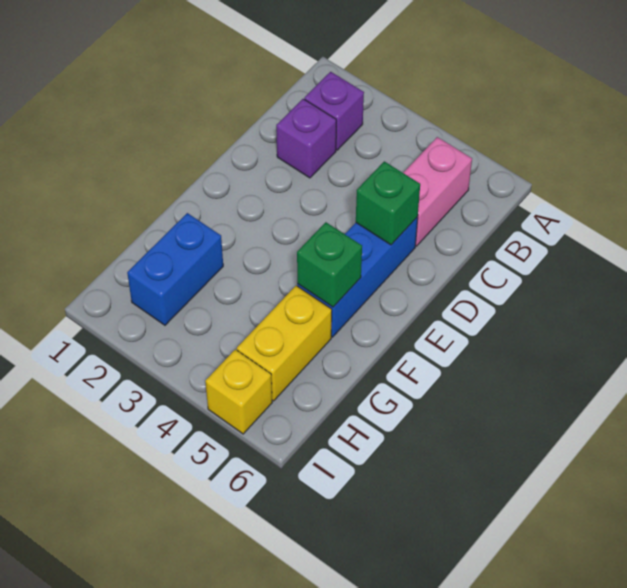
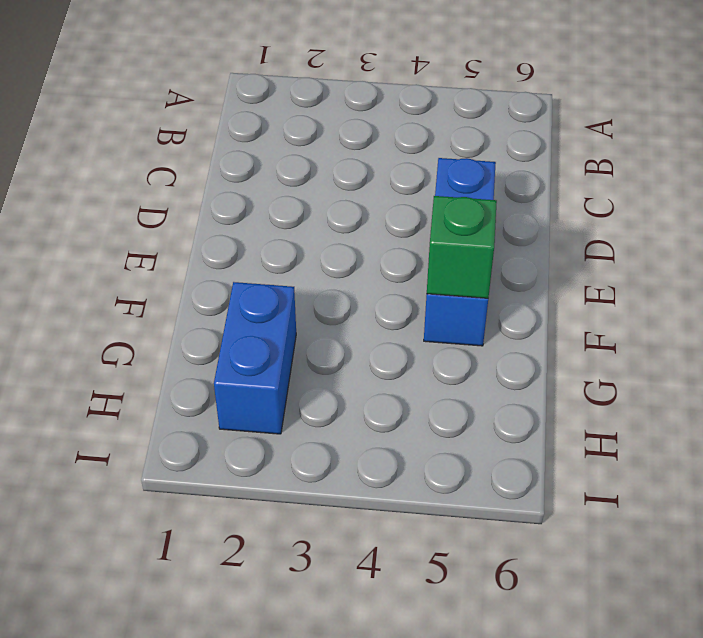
none -> purple 1x1 brick [304,72,364,150]
none -> pink 1x2 brick [403,137,472,246]

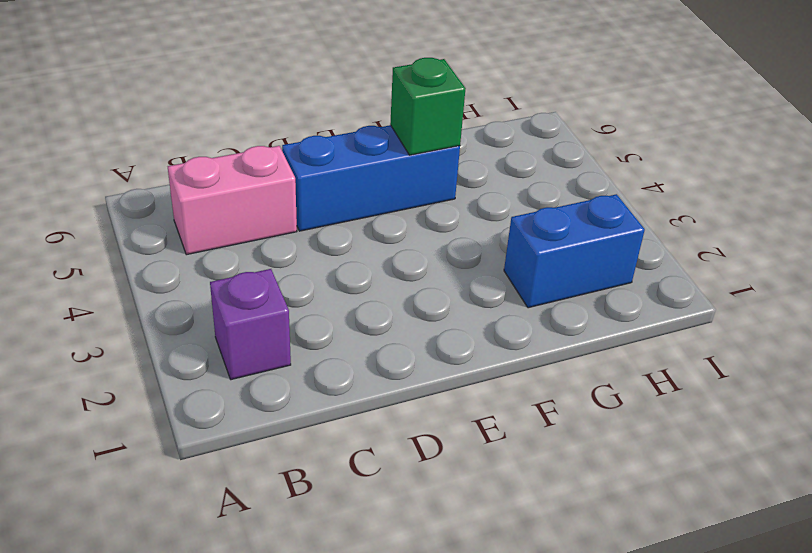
none -> purple 1x1 brick [276,99,336,178]
none -> yellow 1x2 brick [237,286,332,401]

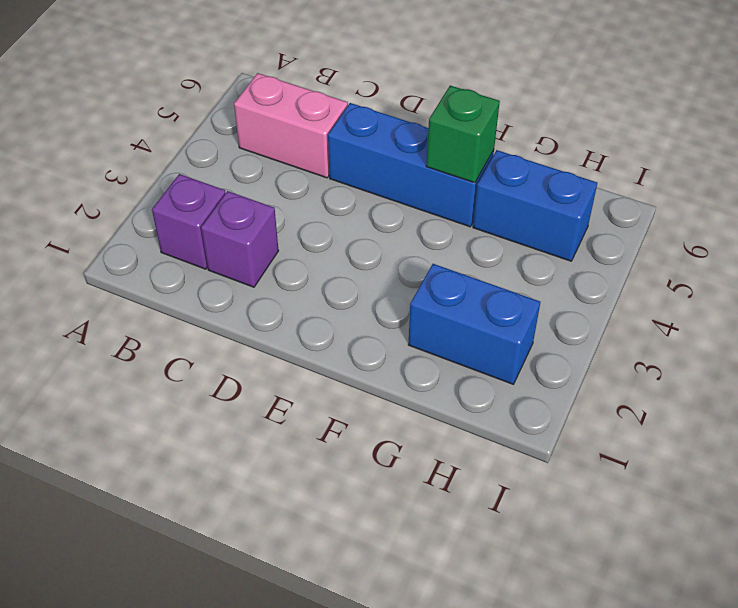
blue 1x2 brick [473,150,597,261] -> yellow 1x2 brick [237,286,332,401]
none -> yellow 1x1 brick [205,349,272,434]
none -> green 1x1 brick [356,161,420,245]

